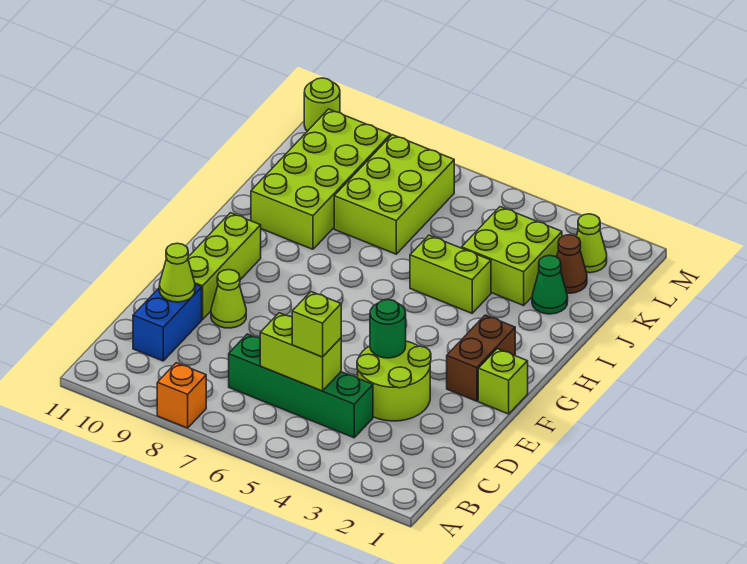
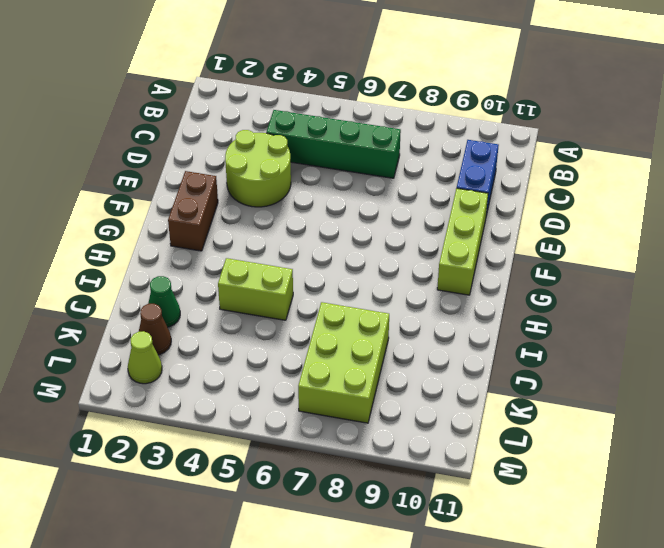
none -> orange 1x1 brick [157,363,206,428]
none -> lime 1x1 cone [211,270,246,328]
none -> lime 1x1 brick [478,349,528,414]

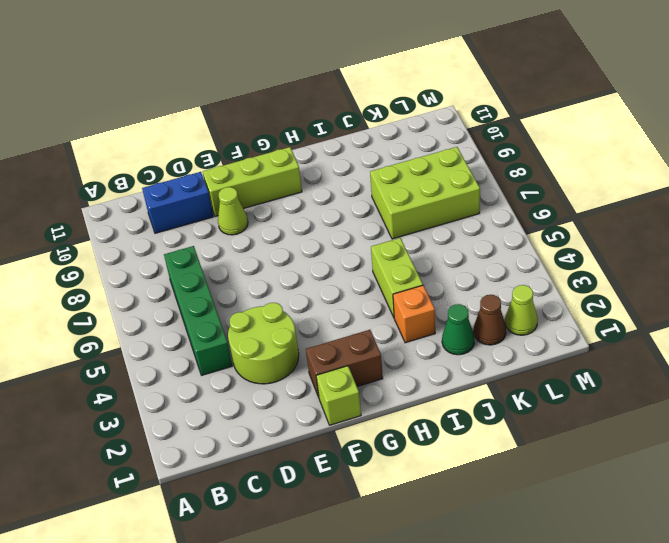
orange 1x1 brick [393,285,435,343] -> orange 1x1 brick moved to [157,363,206,428]
none -> lime 2x4 brick [251,109,391,249]
none -> lime 2x2 brick [462,207,562,305]
none -> lime 1x1 round brick [304,78,340,131]

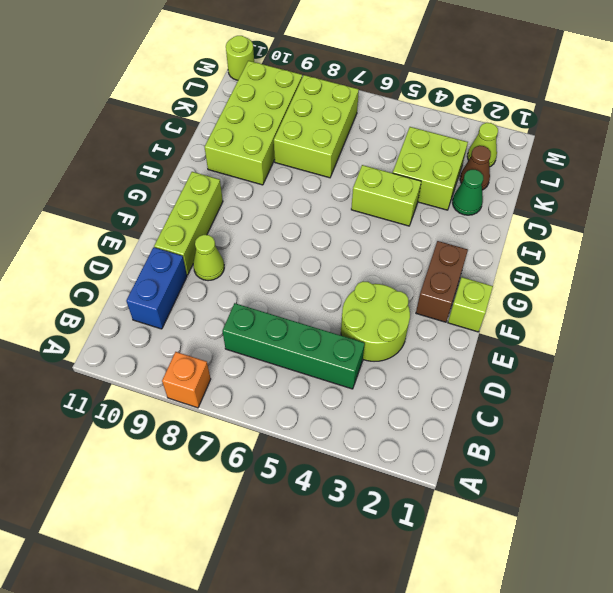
none -> lime 1x2 brick [260,313,341,391]
none -> lime 1x1 cone [159,243,195,302]
none -> green 1x1 round brick [370,299,406,358]

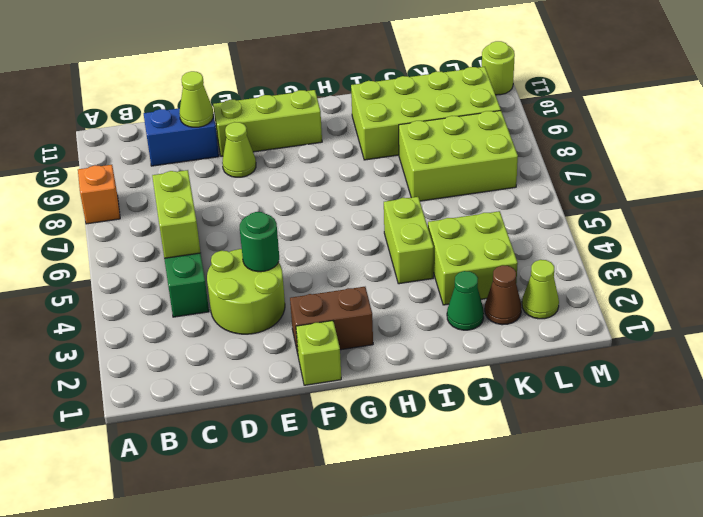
none -> lime 1x1 brick [292,292,341,357]

